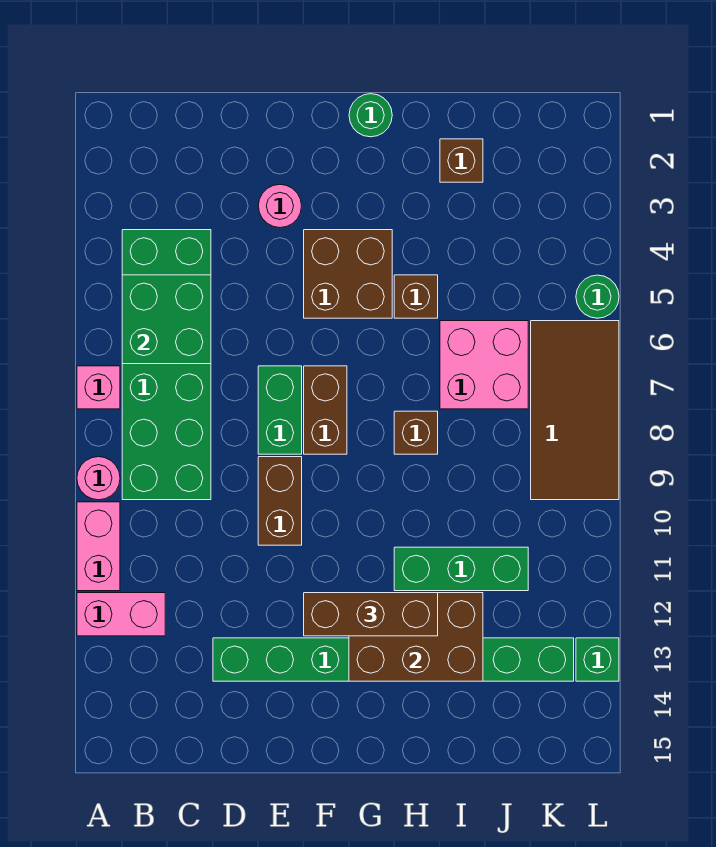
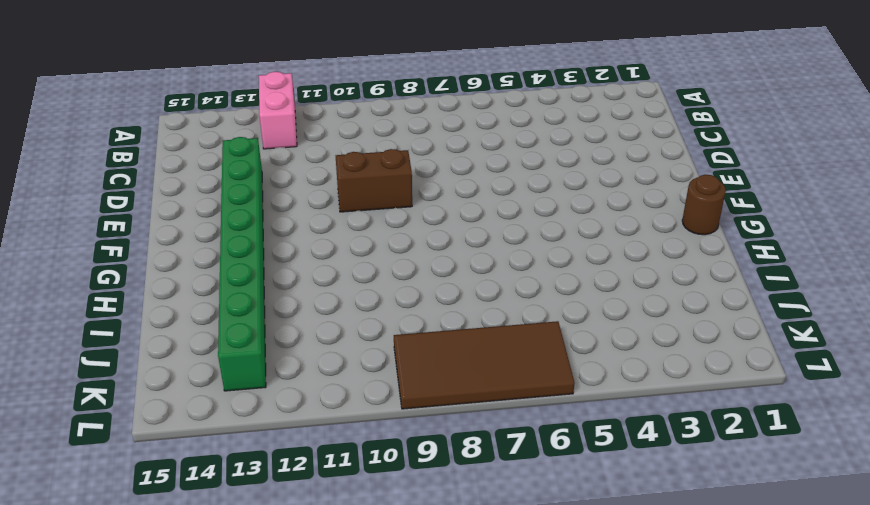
brown 1x1 round brick [682,175,726,235] -> green 1x1 round brick [349,94,392,137]
none -> pink 1x1 brick [77,366,120,409]
none -> pink 1x1 round brick [77,457,120,500]
none -> pink 1x2 brick [77,502,120,591]

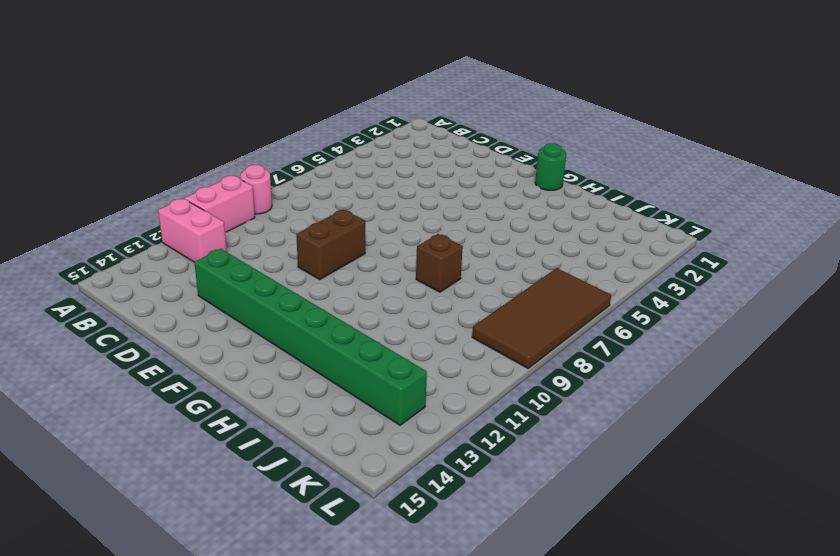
none -> pink 1x1 brick [77,366,120,409]
none -> green 2x6 brick [122,230,211,500]
none -> pink 1x1 round brick [258,185,302,228]

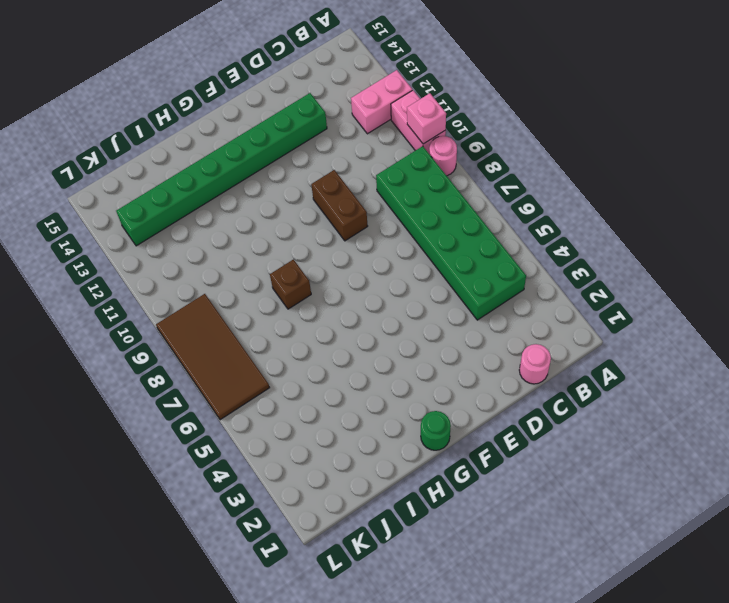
pink 1x1 brick [407,93,446,144] -> pink 1x1 brick moved to [77,366,120,409]
pink 1x1 round brick [519,344,551,384] -> pink 1x1 round brick moved to [258,185,302,228]
none -> green 1x2 brick [258,366,302,454]
none -> brown 2x2 brick [304,230,392,318]
none -> brown 1x2 brick [304,366,347,454]

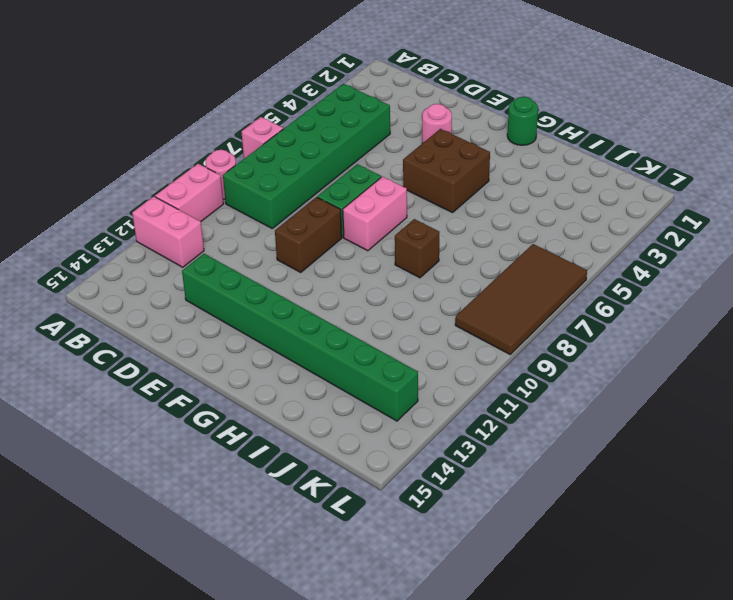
pink 1x2 brick [343,177,407,251] -> brown 1x2 brick [304,366,347,454]
none -> brown 1x1 brick [394,275,438,318]
none -> green 1x3 brick [394,547,528,591]
none -> brown 1x1 brick [440,139,483,182]

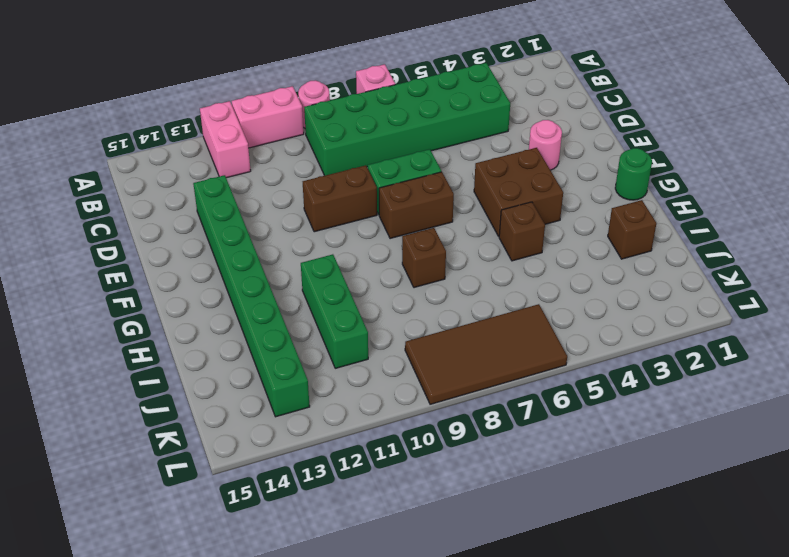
none -> pink 2x2 brick [440,321,528,409]
none -> green 1x1 round brick [576,275,619,318]
none -> green 1x1 brick [576,638,619,681]

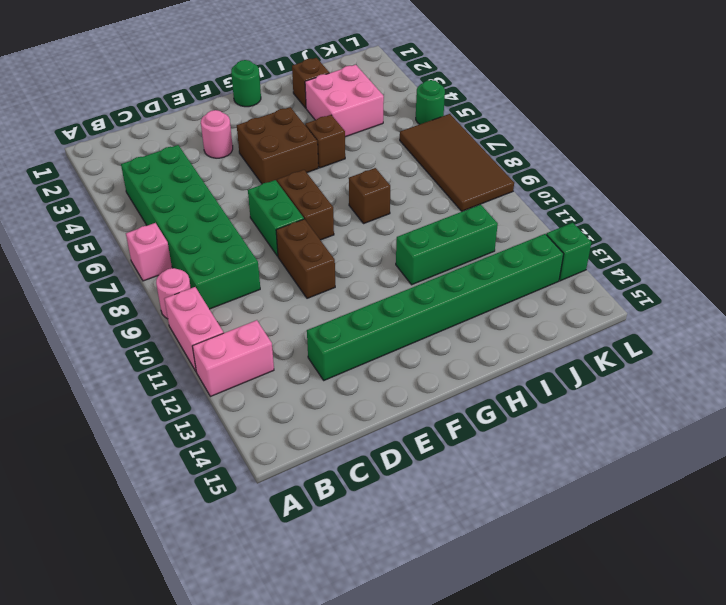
pink 2x2 brick [305,65,384,137] -> pink 2x2 brick moved to [440,321,528,409]
none -> green 2x2 brick [122,275,211,364]
none -> brown 2x3 brick [349,593,483,681]
none -> brown 1x3 brick [304,593,438,636]

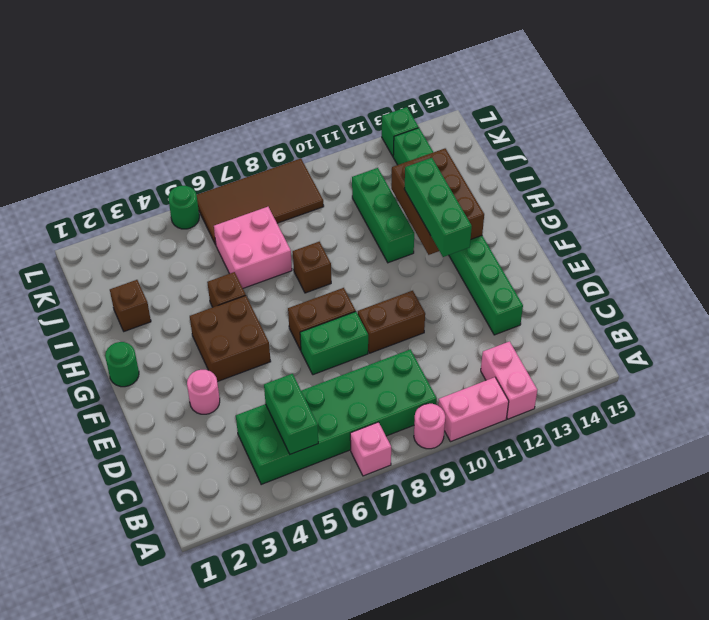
green 1x2 brick [264,374,318,454] -> green 2x2 brick [122,275,211,364]
green 1x3 brick [404,158,472,257] -> brown 1x3 brick [304,593,438,636]

